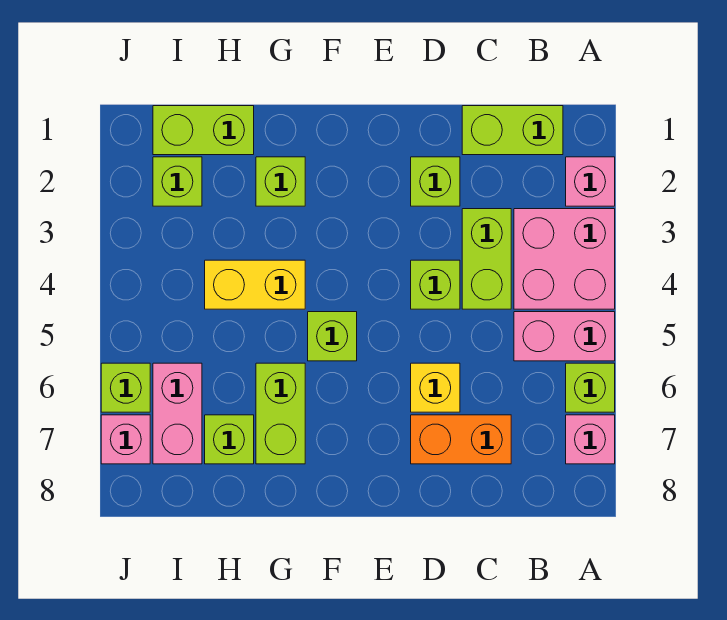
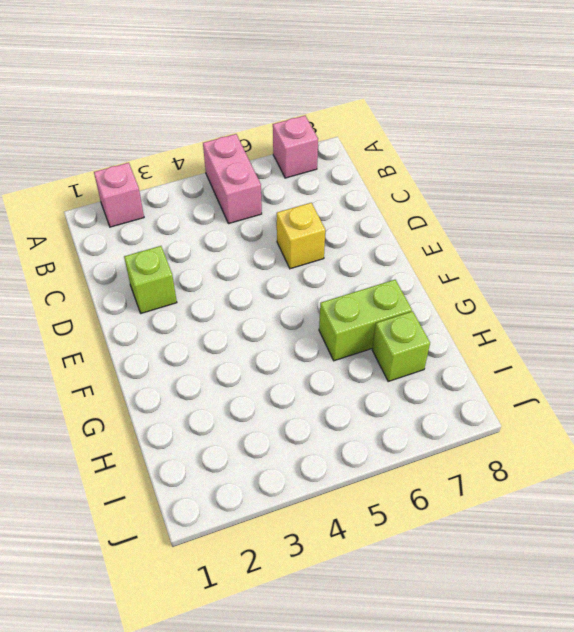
none -> pink 2x2 brick [514,209,615,309]
none -> lime 1x1 brick [566,363,615,412]
none -> lime 1x2 brick [462,106,563,155]

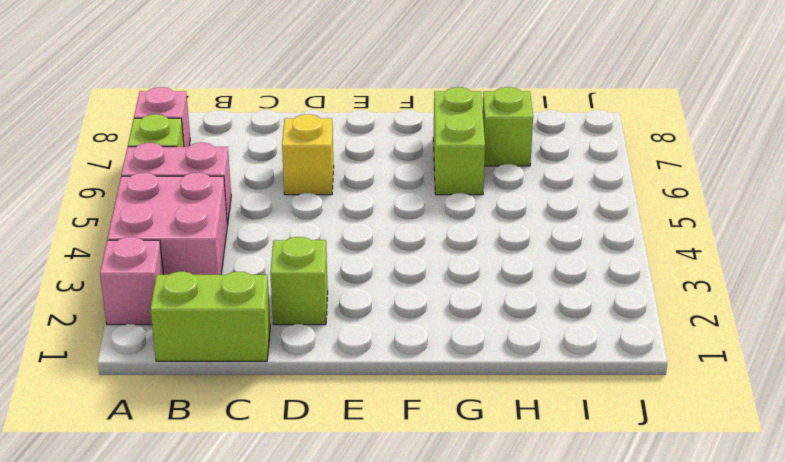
none -> lime 1x2 brick [462,209,511,309]
none -> orange 1x2 brick [411,415,511,464]
none -> lime 1x1 brick [411,260,460,309]

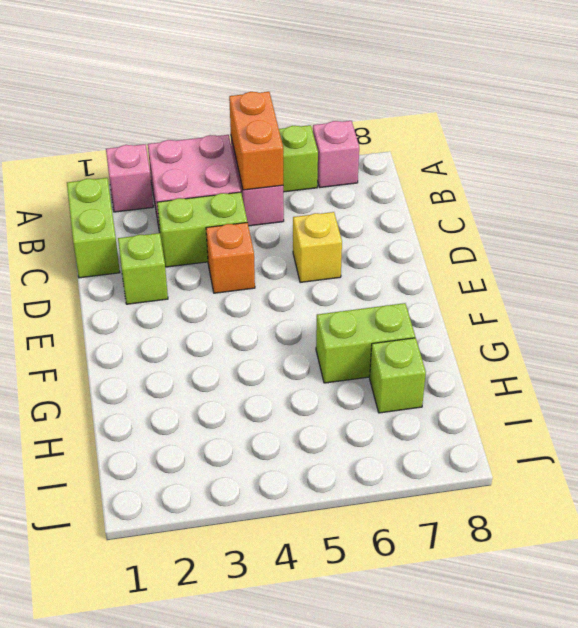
orange 1x2 brick [229,92,283,190] -> orange 1x2 brick moved to [411,415,511,464]
orange 1x1 brick [206,223,255,293] -> lime 1x1 brick [411,260,460,309]
none -> lime 1x1 brick [308,312,357,361]
none -> lime 1x1 brick [256,157,305,206]
none -> yellow 1x2 brick [205,260,305,309]

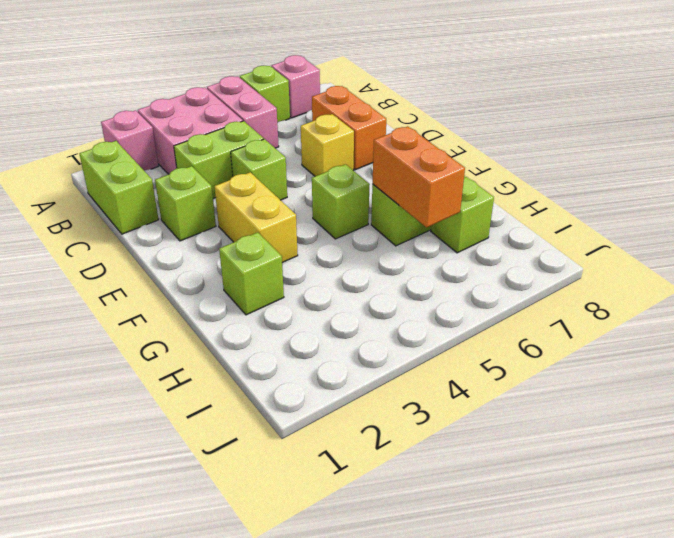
yellow 1x2 brick [214,172,298,263] -> yellow 1x2 brick moved to [205,260,305,309]
orange 1x2 brick [373,127,465,227] -> none
none -> lime 1x2 brick [153,106,254,155]
none -> lime 1x1 brick [153,157,202,206]
none -> pink 1x2 brick [153,363,202,464]

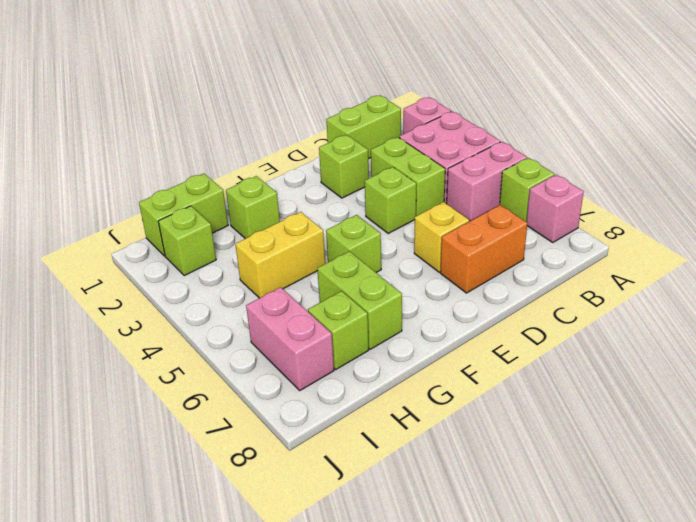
none -> lime 1x1 brick [101,363,150,412]
none -> pink 1x1 brick [101,415,150,464]

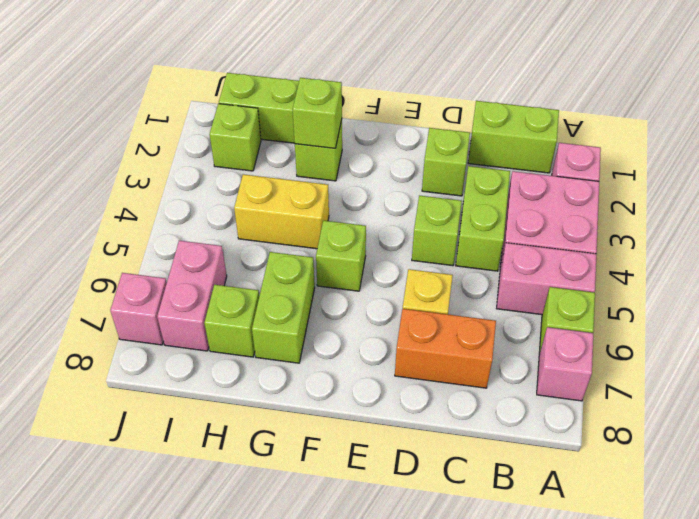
lime 1x1 brick [293,78,342,148] -> lime 1x1 brick moved to [101,363,150,412]

